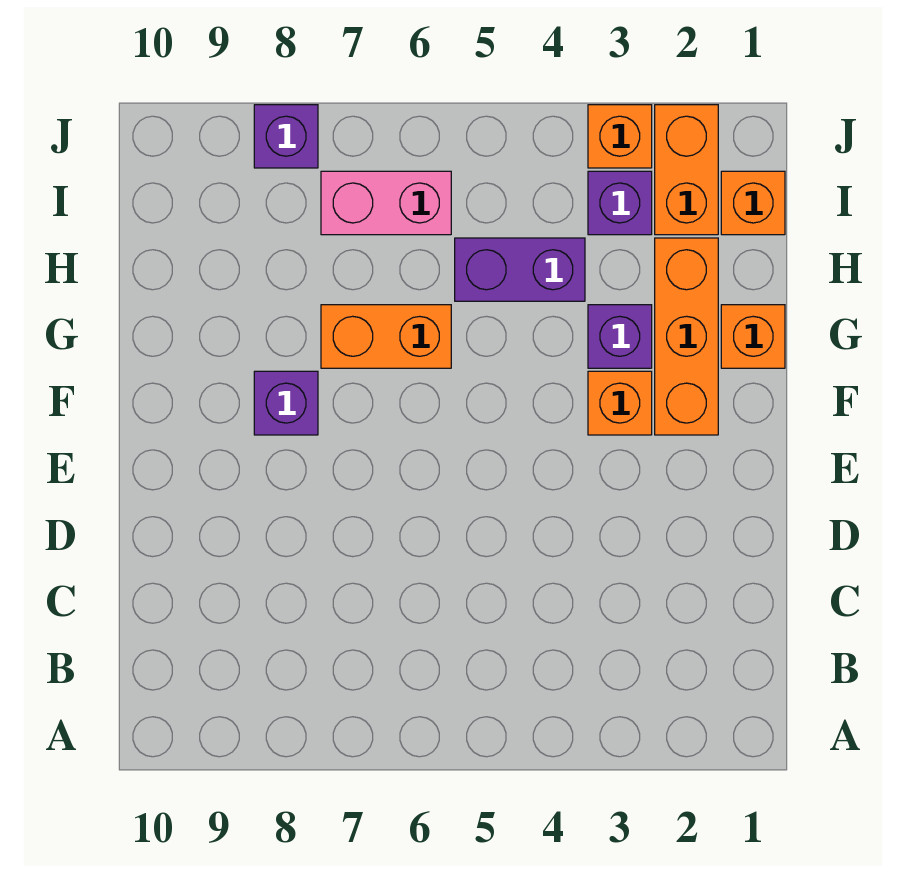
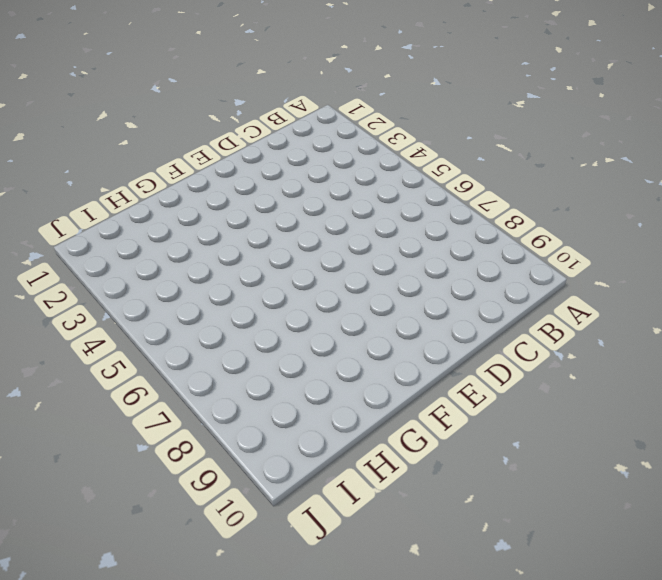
none -> orange 1x3 brick [655,238,718,435]
none -> orange 1x1 brick [588,371,652,435]
none -> purple 1x1 brick [254,371,318,435]

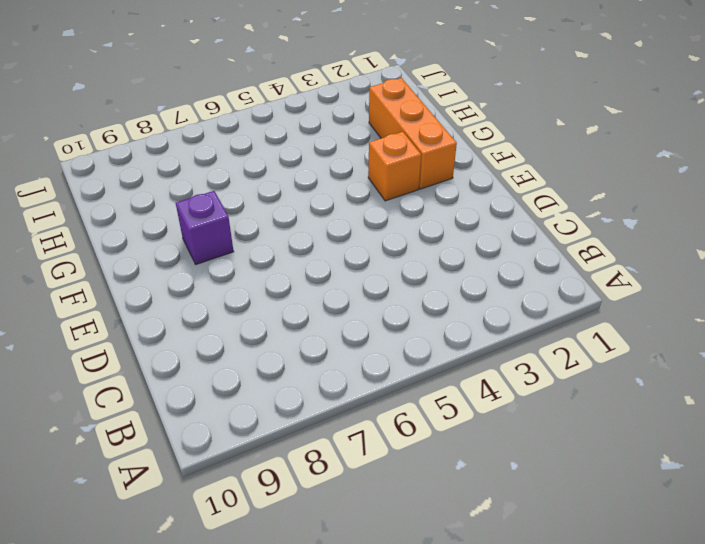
none -> orange 1x1 brick [721,305,785,368]
none -> purple 1x1 brick [588,305,652,368]
none -> orange 1x2 brick [321,305,451,368]

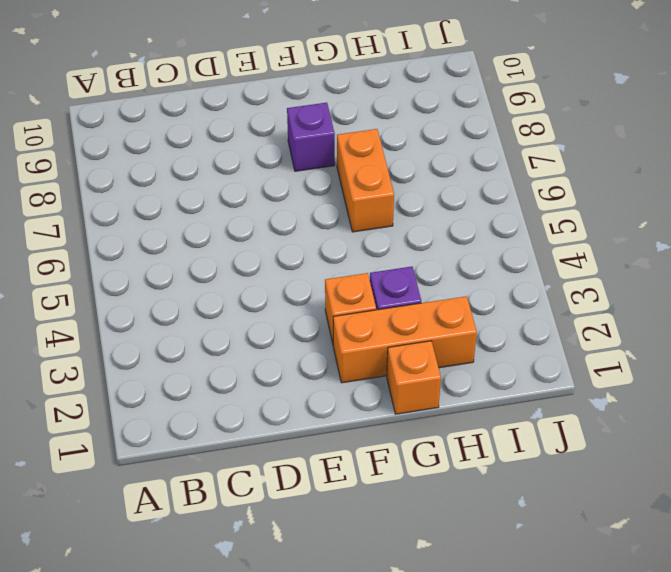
none -> purple 1x2 brick [455,238,585,301]
none -> orange 1x1 brick [721,171,785,235]
none -> orange 1x2 brick [655,105,718,235]

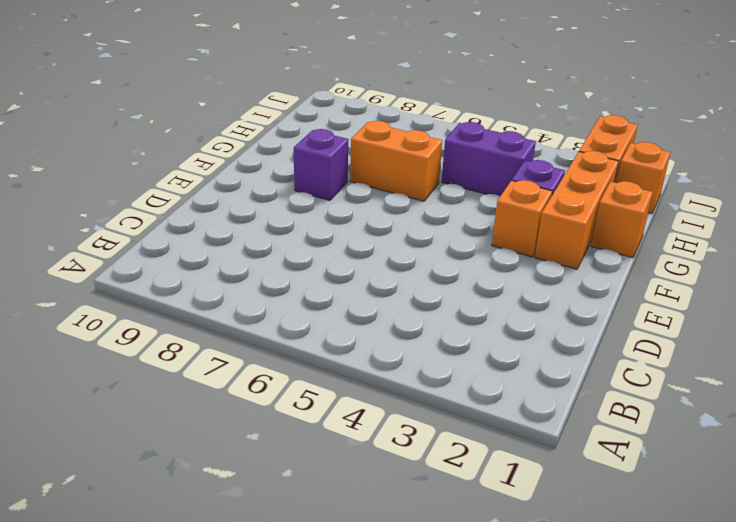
none -> purple 1x1 brick [588,171,652,235]
none -> pink 1x2 brick [321,171,451,235]
none -> orange 1x1 brick [588,105,652,168]

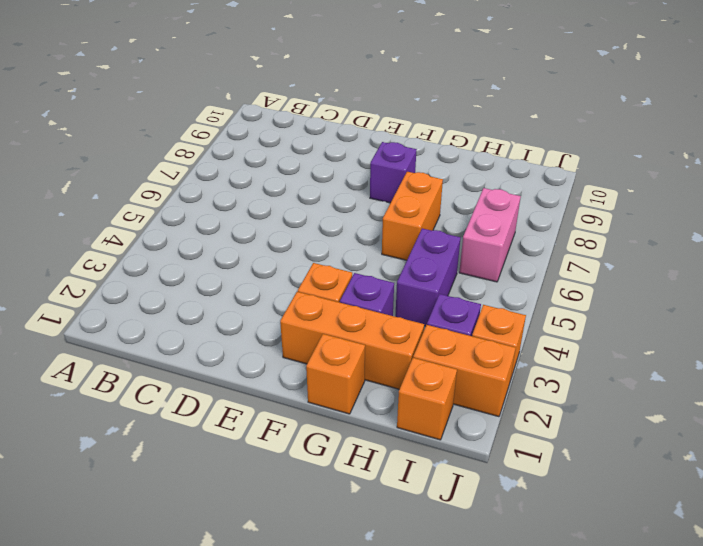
none -> purple 1x1 brick [254,105,318,168]

